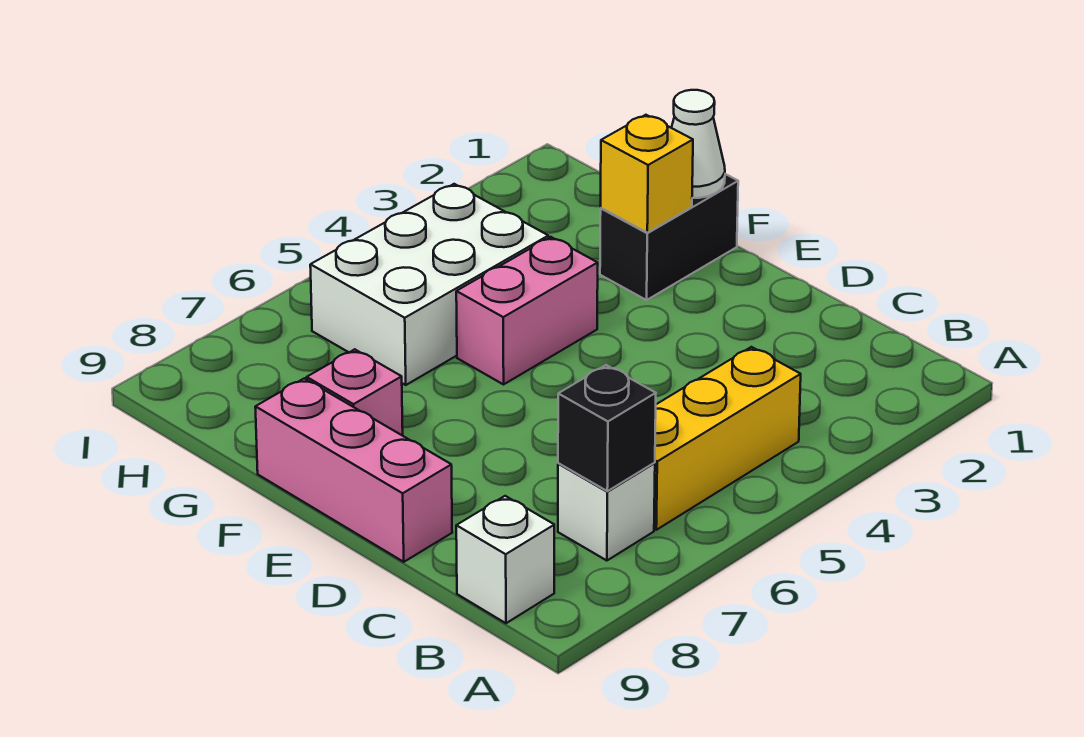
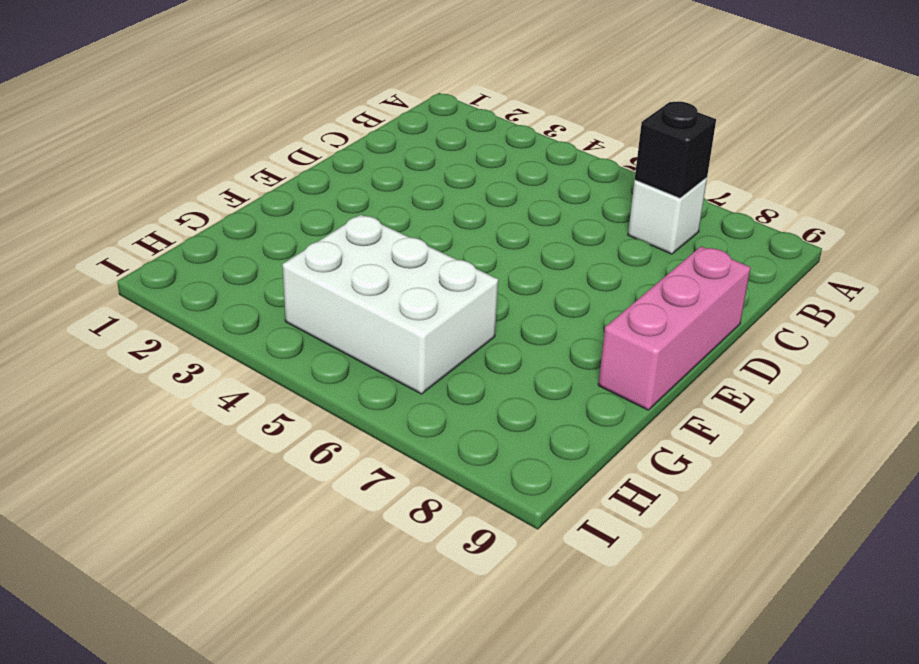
none -> yellow 1x3 brick [654,347,801,530]
none -> white 1x1 brick [456,496,554,623]

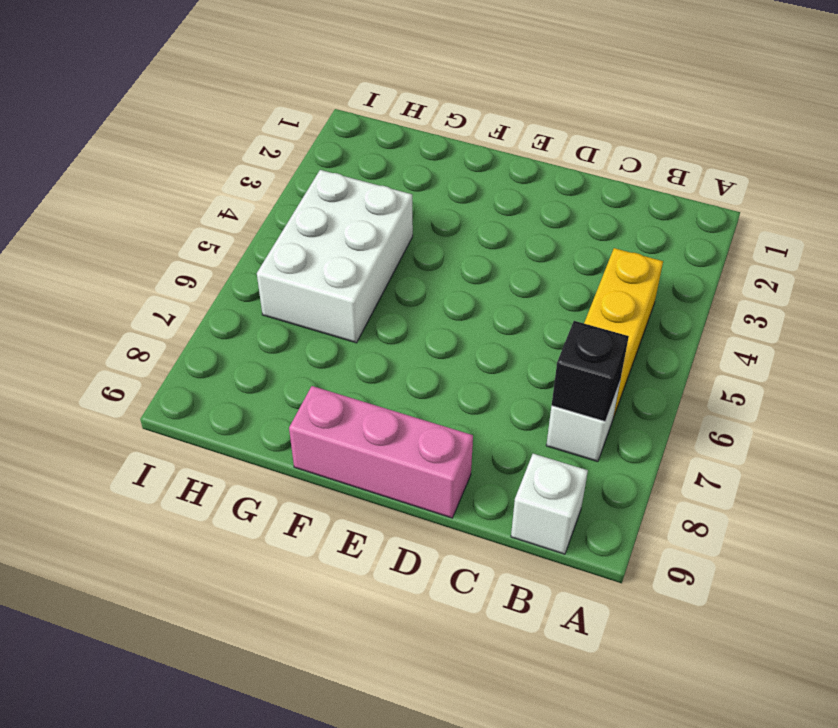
none -> black 1x2 brick [600,174,738,300]
none -> pink 1x2 brick [456,237,598,384]

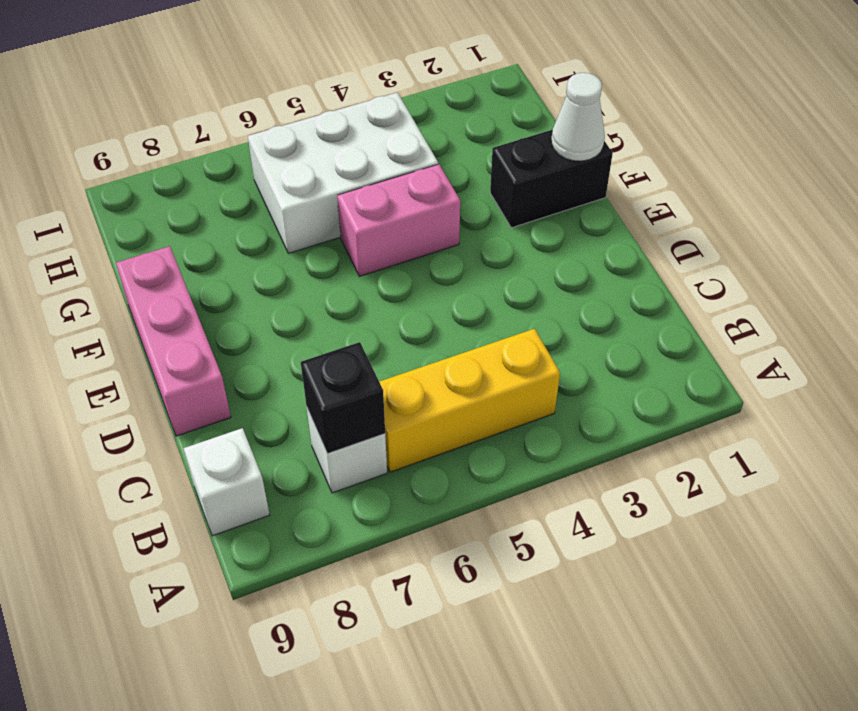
none -> pink 1x1 brick [307,349,403,436]
none -> yellow 1x1 brick [601,115,693,233]

